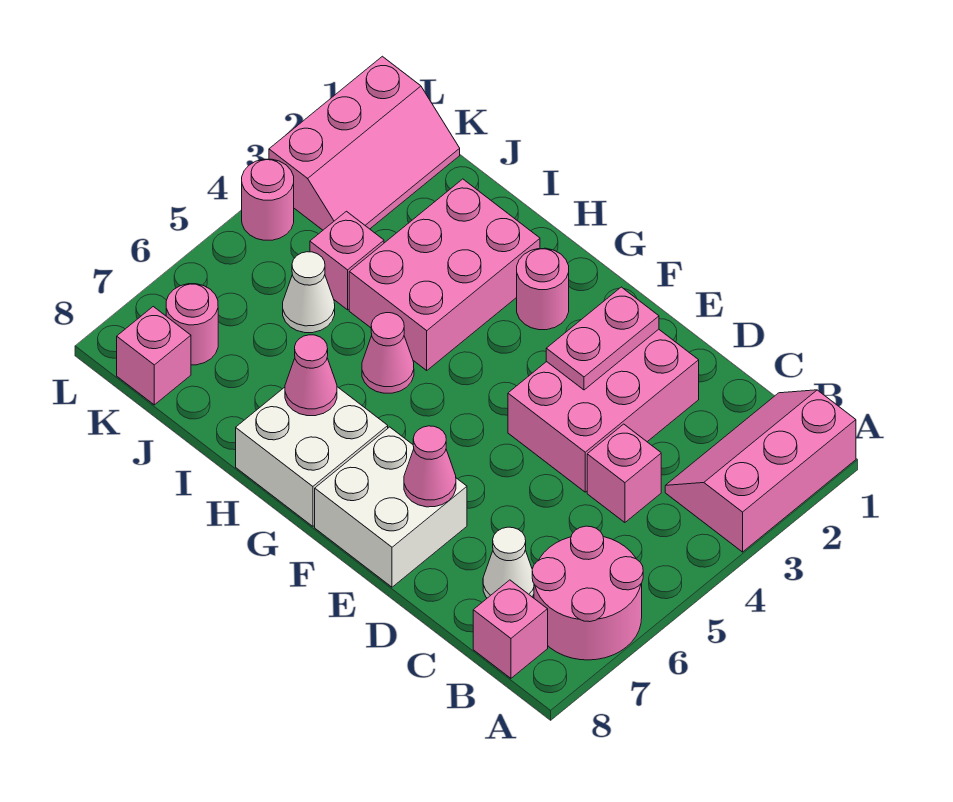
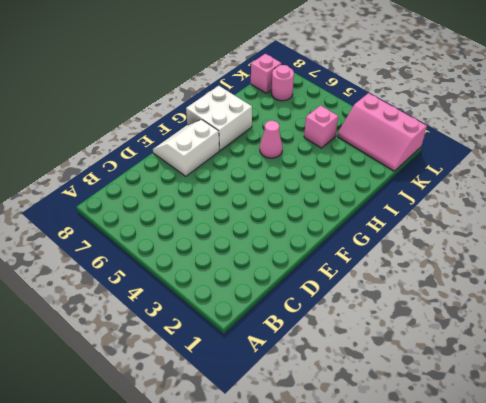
white 2x2 slope [153,120,219,176] -> white 2x2 brick [315,427,467,587]
none -> pink 2x3 slope [665,390,856,552]
none -> pink 2x2 round brick [532,526,643,660]
none -> pink 1x1 brick [473,580,548,678]

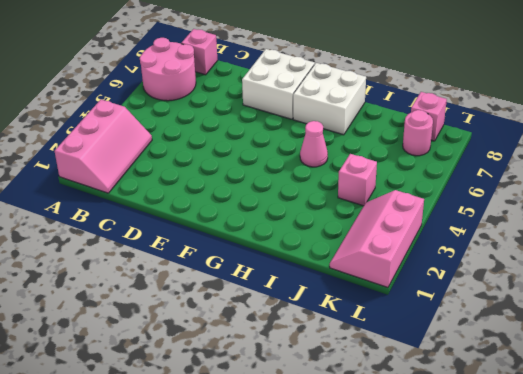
none -> pink 1x1 brick [587,424,661,522]
none -> white 1x1 cone [483,527,534,598]
none -> pink 2x3 brick [508,329,699,492]

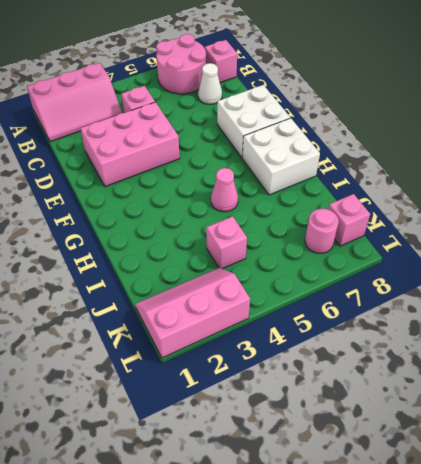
none -> pink 1x1 round brick [517,248,569,330]
none -> pink 2x3 brick [349,179,540,370]
none -> white 1x1 cone [283,252,335,333]

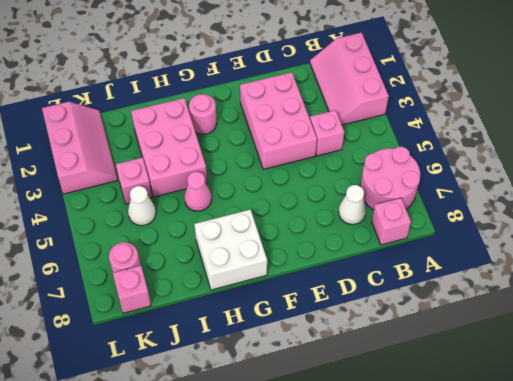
none -> white 2x2 brick [315,427,467,587]
none -> pink 1x1 round brick [242,159,294,240]
none -> pink 1x2 plate [546,287,659,390]

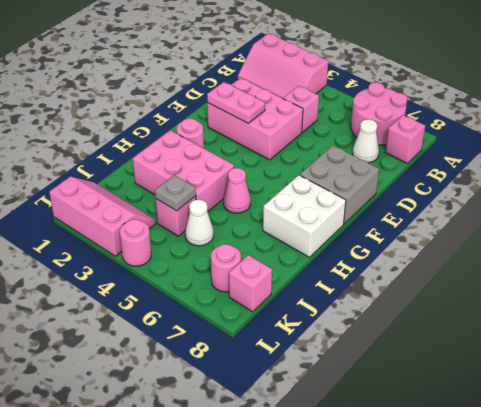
grey 2x2 brick [300,146,379,224] -> white 2x2 brick [315,427,467,587]
grey 1x1 plate [155,175,196,211] -> none
none -> pink 1x1 cone [404,426,456,507]
none -> pink 1x1 cone [285,335,337,416]

